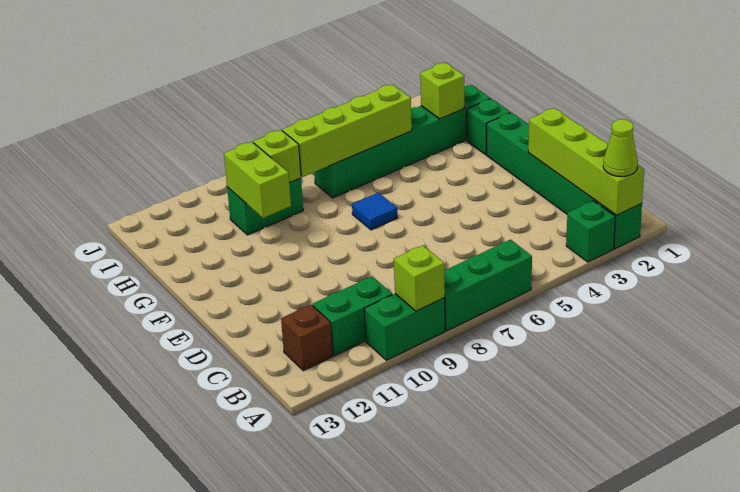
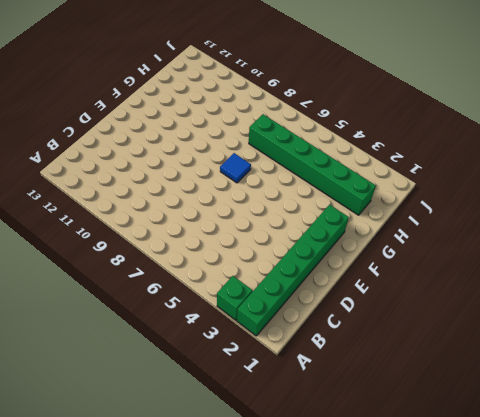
none -> green 1x3 brick [444,240,532,331]
none -> green 1x2 brick [364,294,445,360]
none -> green 1x2 brick [312,276,393,356]

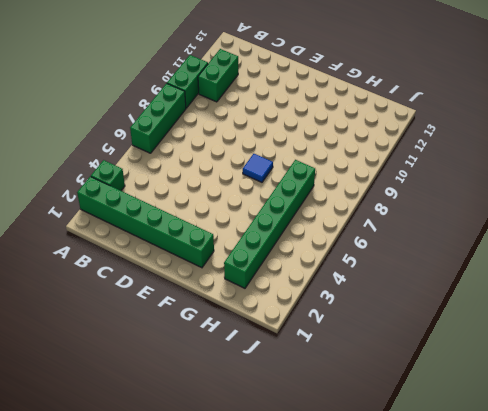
none -> brown 1x1 brick [281,305,333,371]
none -> green 1x1 brick [467,99,510,154]
none -> green 1x2 brick [227,178,303,235]

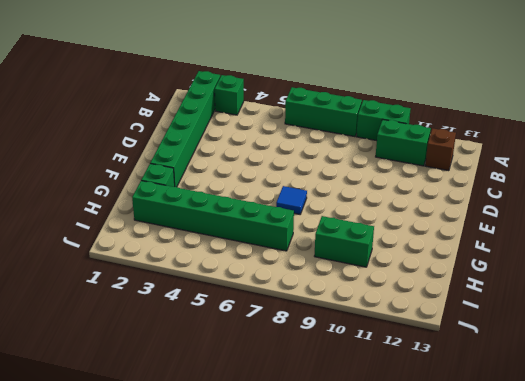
none -> lime 1x4 brick [528,108,644,215]
none -> lime 1x1 brick [394,245,445,311]
none -> lime 1x2 brick [224,142,291,218]

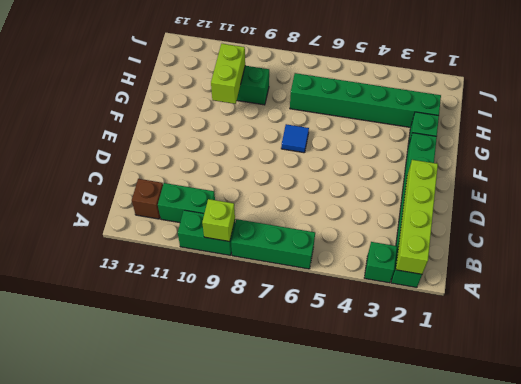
none -> lime 1x1 brick [420,63,464,119]
none -> lime 1x4 brick [282,84,412,177]
none -> lime 1x1 brick [253,130,301,183]

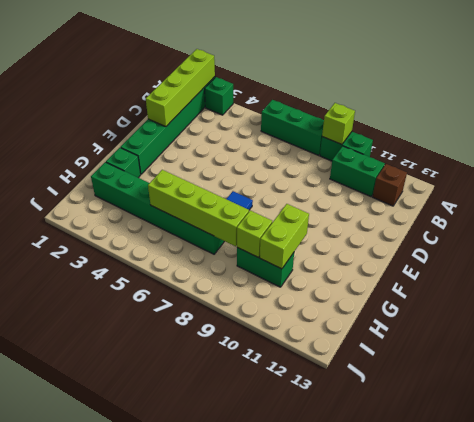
none -> lime 1x1 brick [420,63,464,119]
none -> lime 1x1 cone [603,119,638,177]

